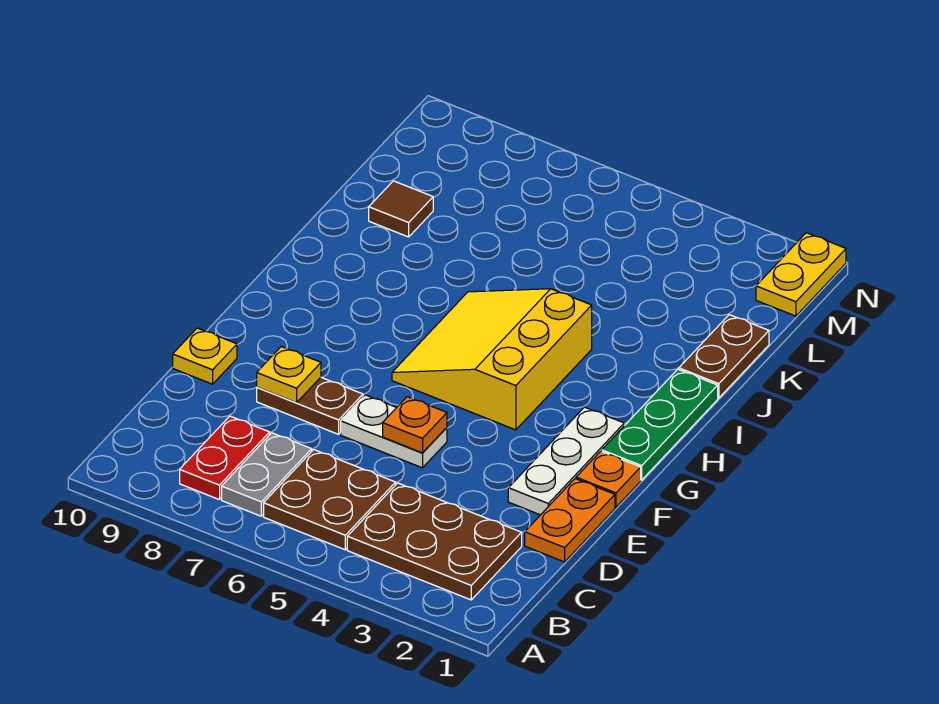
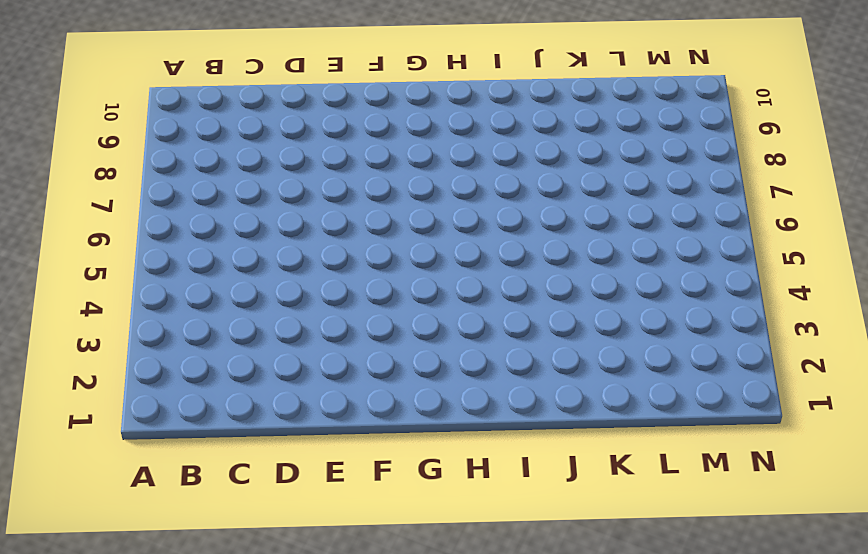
none -> brown 2x3 plate [347,483,522,600]
none -> brown 2x2 plate [264,450,396,550]
none -> grey 1x2 plate [222,433,312,516]

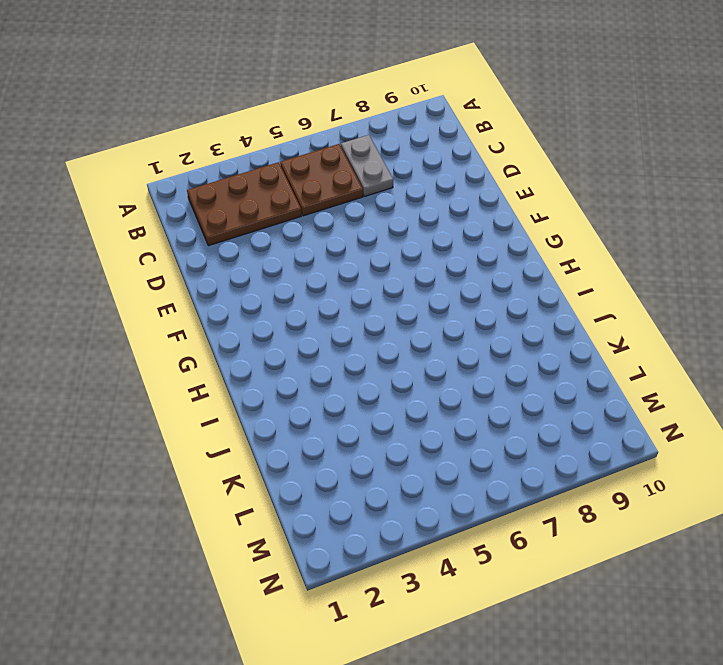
none -> red 1x2 plate [180,416,270,500]
none -> orange 1x2 plate [525,479,615,562]
none -> white 1x3 plate [508,407,624,515]

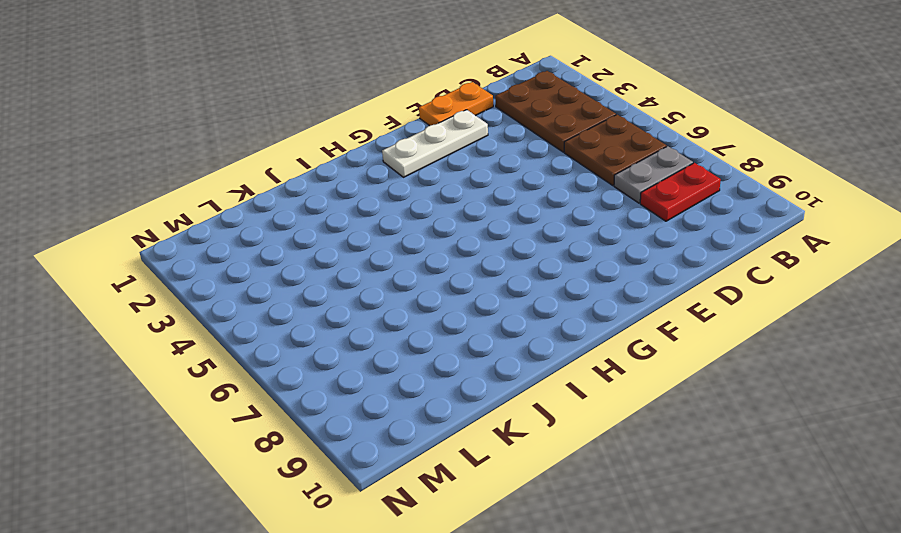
none -> white 1x2 plate [341,395,447,468]
none -> brown 1x2 plate [257,377,363,434]
none -> yellow 1x1 plate [173,328,237,384]

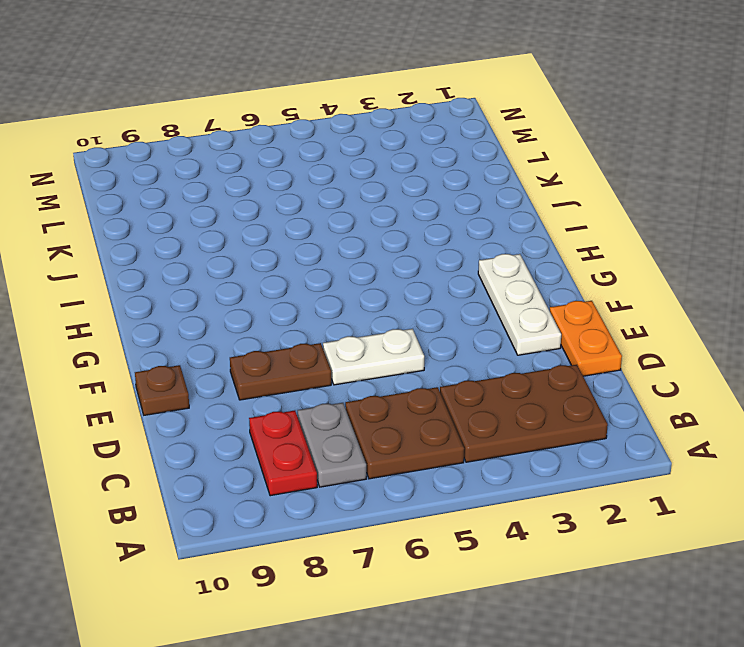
brown 1x1 plate [135,365,189,415] -> yellow 1x1 plate [173,328,237,384]
none -> orange 1x1 plate [576,451,641,507]
none -> green 1x3 plate [602,369,718,480]
none -> yellow 3x3 slope [392,289,592,430]

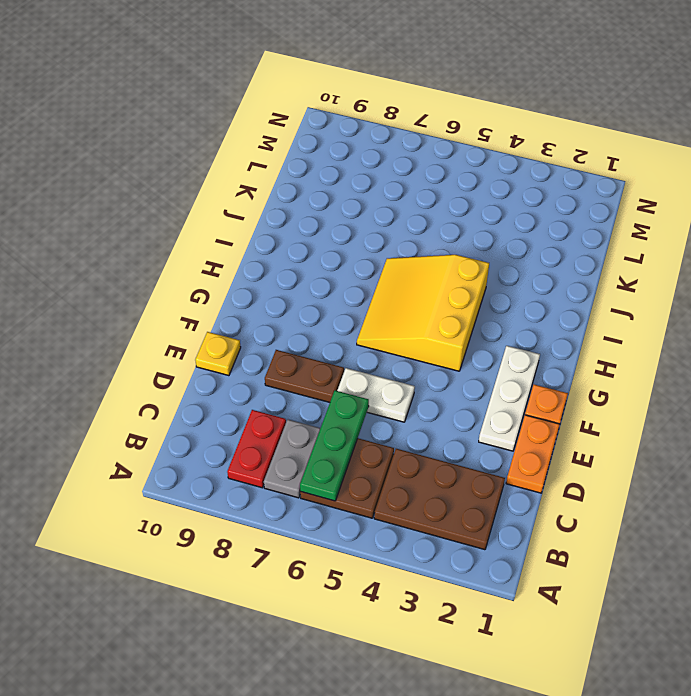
green 1x3 plate [300,390,369,501] -> green 1x3 plate moved to [602,369,718,480]
none -> brown 1x2 plate [679,315,769,398]
none -> brown 1x1 tile [369,181,433,237]
none -> yellow 1x2 plate [756,233,846,316]

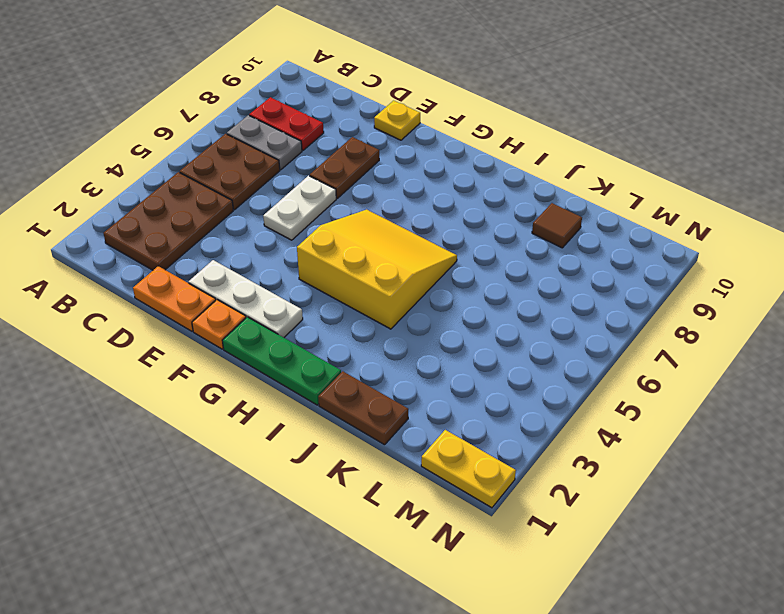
none -> orange 1x1 plate [383,397,447,453]
none -> yellow 1x1 plate [257,347,321,403]

